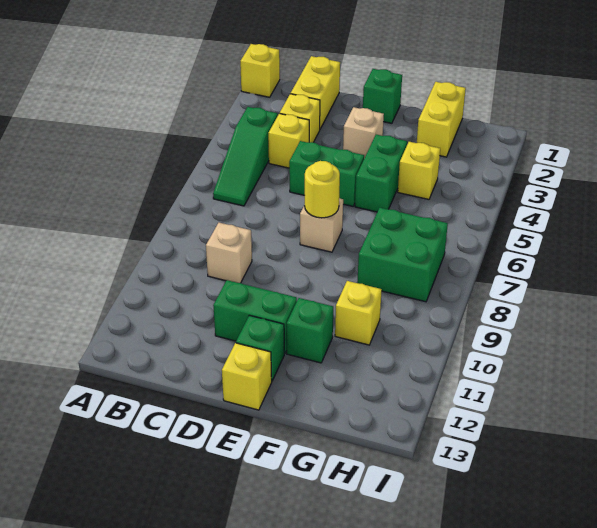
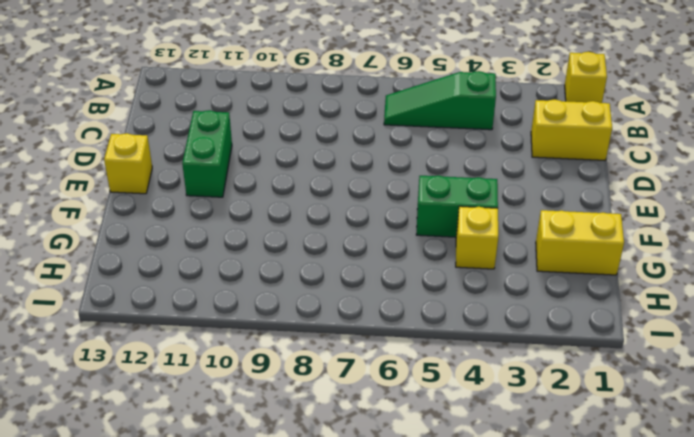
none -> yellow 1x1 brick [280,94,320,142]
none -> yellow 1x1 brick [268,113,309,168]
none -> tan 1x1 brick [206,223,252,283]

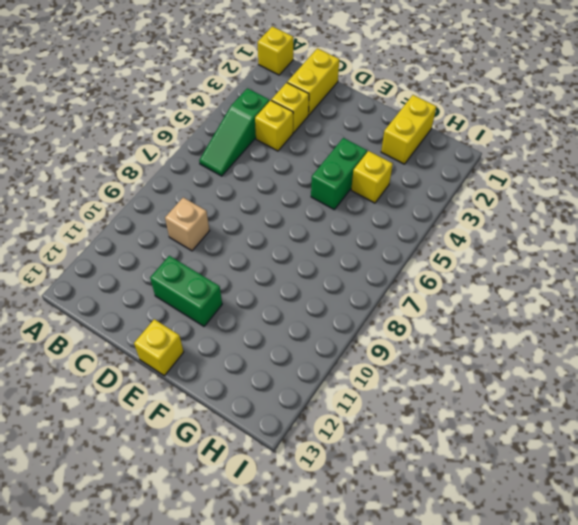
none -> green 1x2 brick [289,141,364,206]
none -> green 1x1 brick [363,69,402,123]
none -> tan 1x1 brick [343,107,384,158]

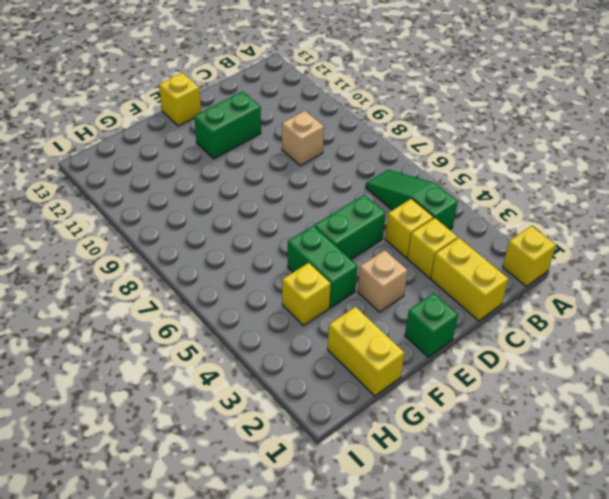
none -> tan 1x1 brick [300,198,343,252]
none -> green 1x1 brick [236,315,284,381]
none -> green 1x1 brick [287,298,333,363]

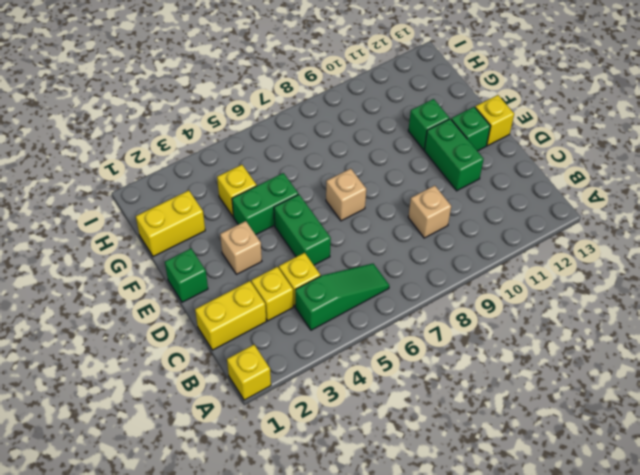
none -> green 2x2 brick [357,208,448,302]
none -> yellow 1x1 brick [335,281,382,345]
none -> yellow 1x1 round brick [305,161,340,218]

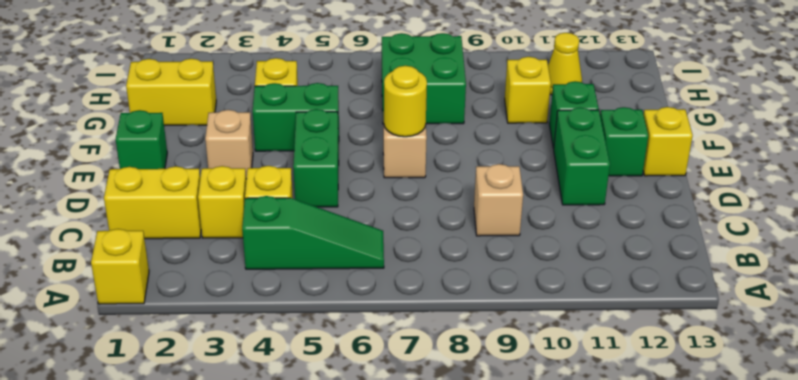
yellow 1x1 cone [548,33,582,95] -> none

